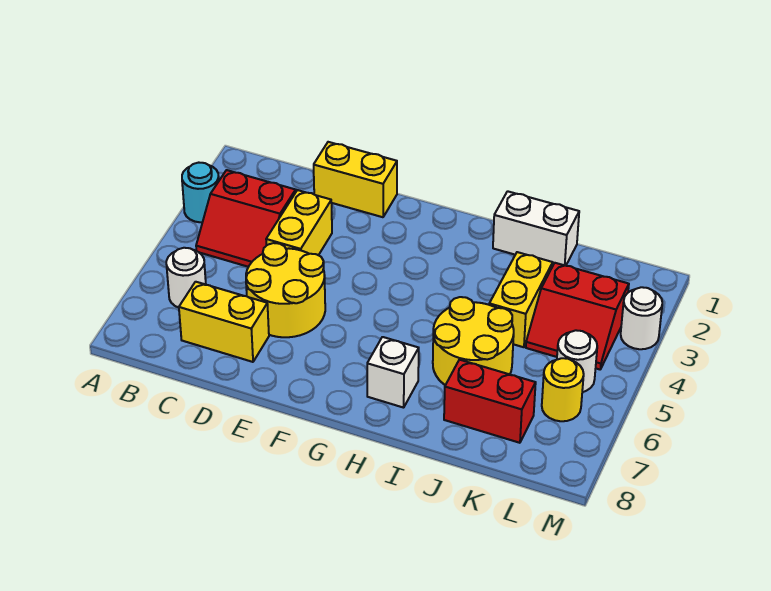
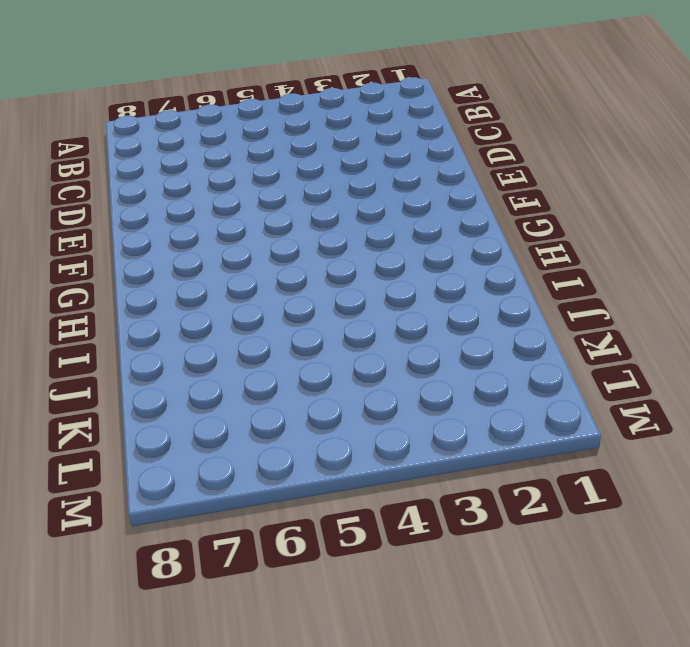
none -> cyan 1x1 round brick [182,163,219,222]
none -> red 2x2 slope [196,170,296,267]
none -> white 1x1 round brick [166,248,206,308]

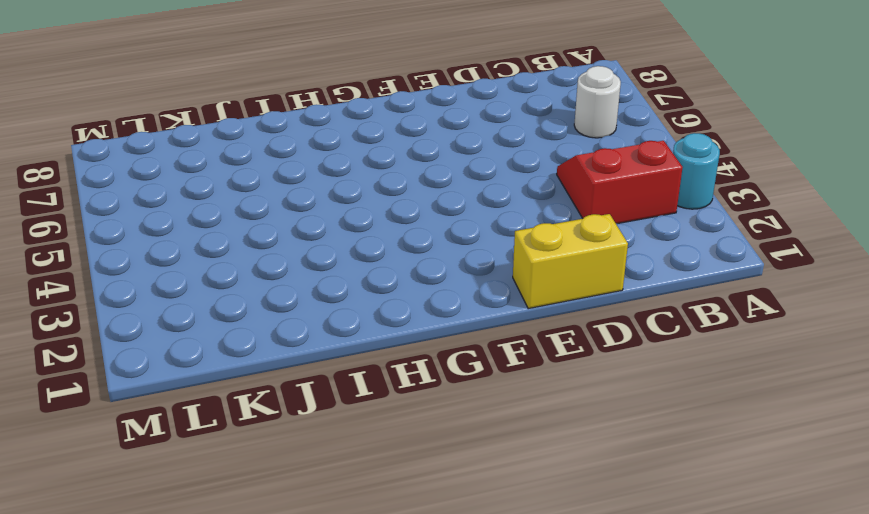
none -> yellow 1x2 brick [179,282,269,362]
none -> yellow 1x2 brick [266,190,332,255]
none -> yellow 2x2 round brick [246,243,325,337]

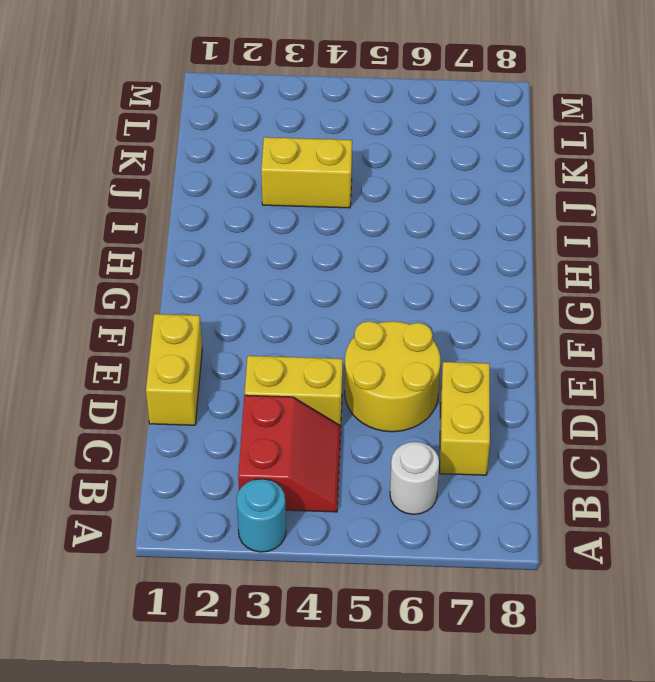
none -> white 1x1 brick [367,337,419,408]
none -> white 1x2 brick [493,191,579,266]
none -> yellow 2x2 round brick [433,297,514,385]

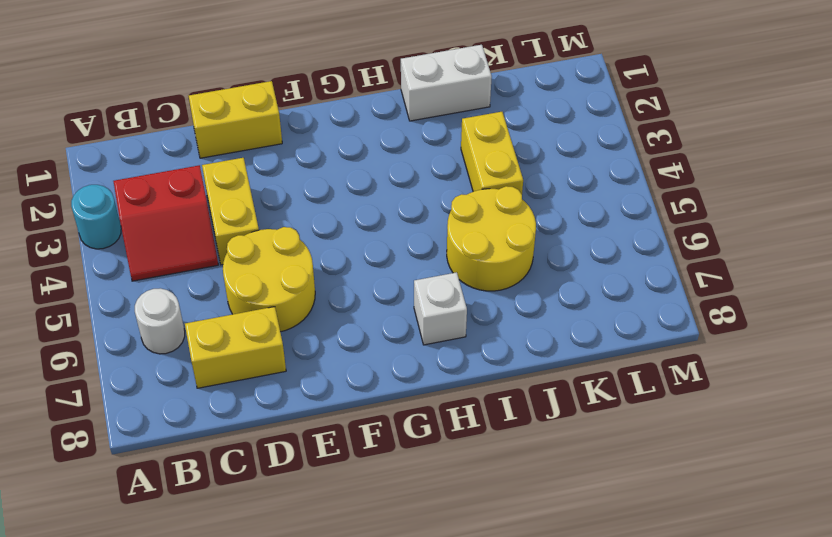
none -> red 1x2 brick [444,360,536,443]
none -> red 2x2 slope [526,263,629,369]
none -> white 1x1 round brick [557,330,597,392]

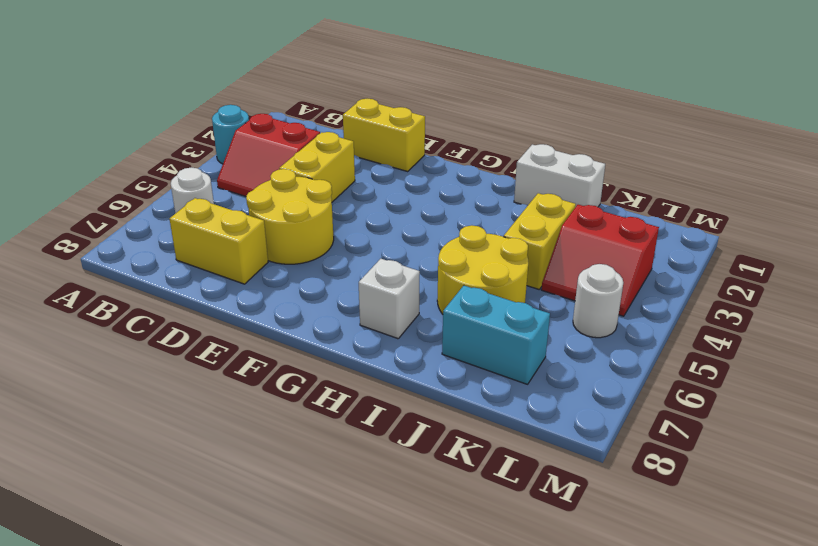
cyan 1x2 brick [442,286,550,384] -> red 1x2 brick [444,360,536,443]
none -> yellow 1x1 round brick [542,358,584,421]
none -> white 1x1 round brick [621,287,662,349]

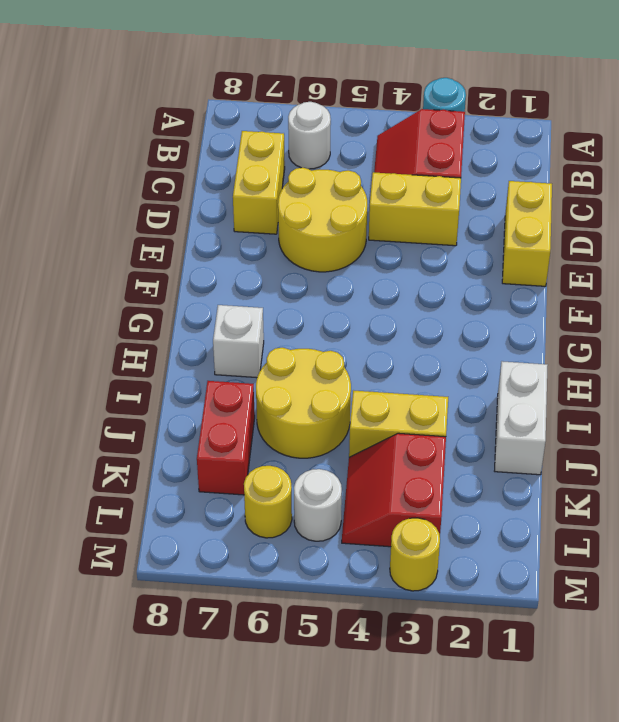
yellow 1x1 round brick [390,518,440,591] -> white 1x1 round brick [621,287,662,349]

